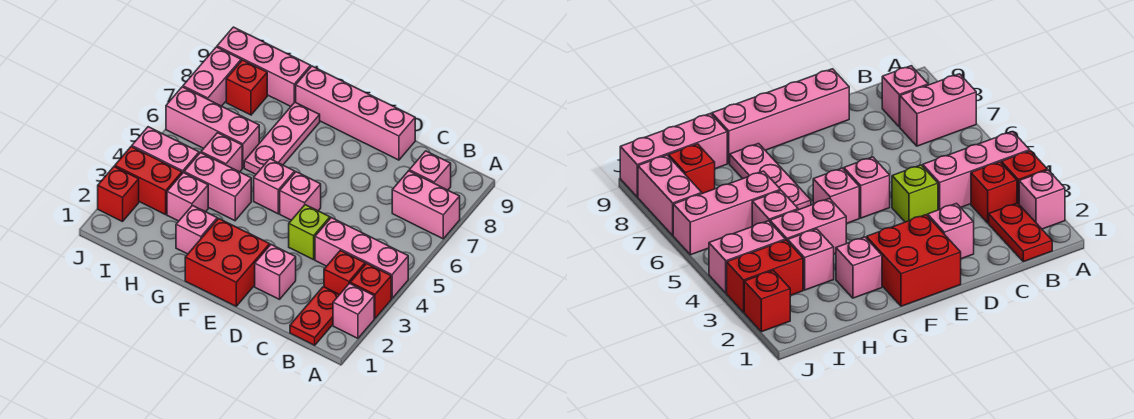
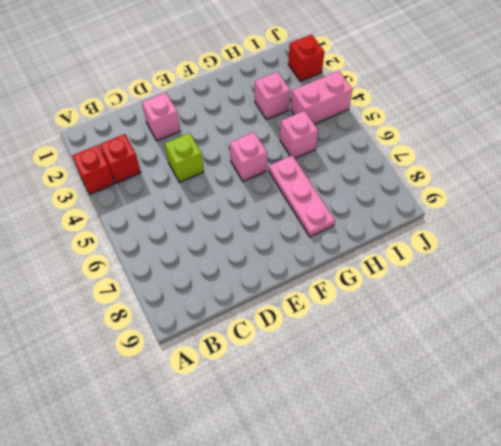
none -> pink 1x1 brick [333,283,374,338]
none -> pink 1x3 brick [315,218,408,298]
none -> pink 1x2 brick [392,171,460,239]

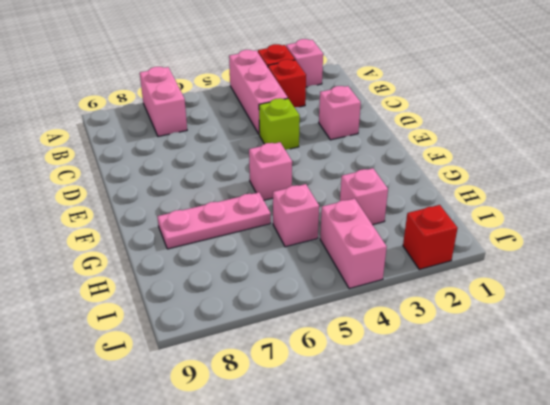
none -> red 1x2 plate [290,287,339,345]
none -> pink 1x1 brick [409,151,451,190]
none -> pink 1x4 brick [296,66,415,160]

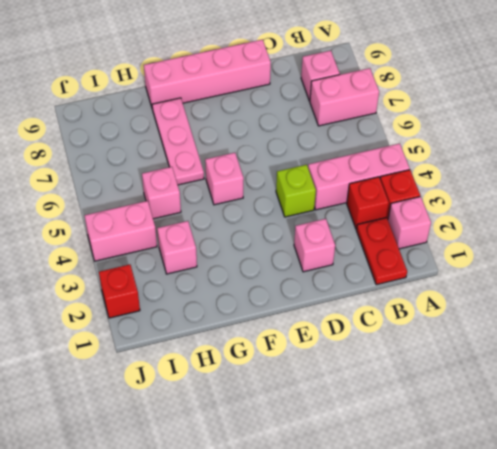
none -> red 2x2 brick [185,218,270,306]
none -> pink 1x1 brick [280,172,321,220]
none -> pink 1x1 brick [176,206,217,254]

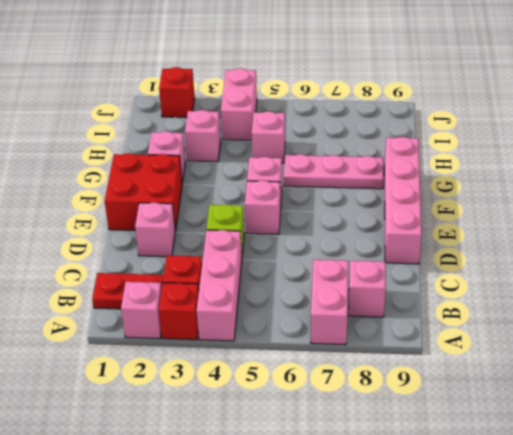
none -> pink 1x2 brick [184,153,251,221]
none -> pink 1x3 brick [166,87,259,168]
none -> pink 1x3 brick [217,27,311,106]

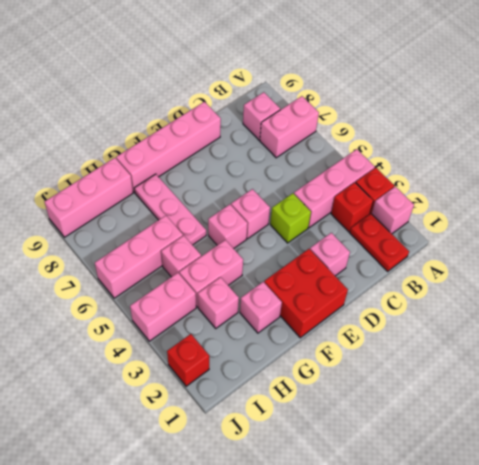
none -> red 1x2 brick [115,147,182,215]
none -> red 1x1 brick [226,60,267,115]
none -> pink 1x2 brick [183,47,241,106]

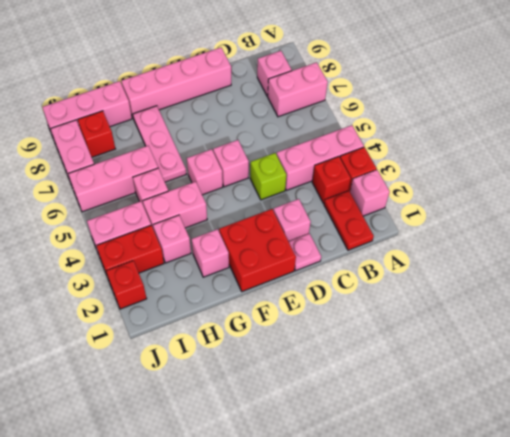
pink 1x1 plate [289,234,321,271] -> none

